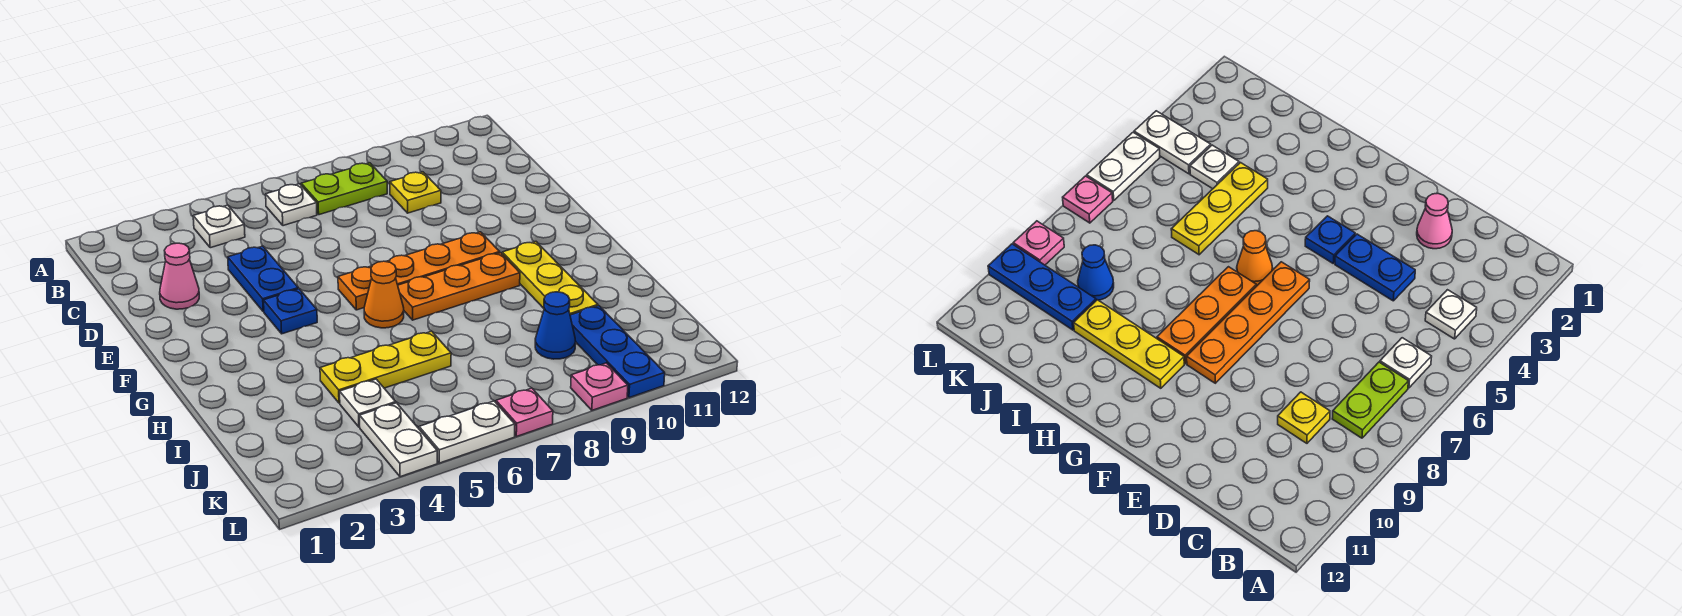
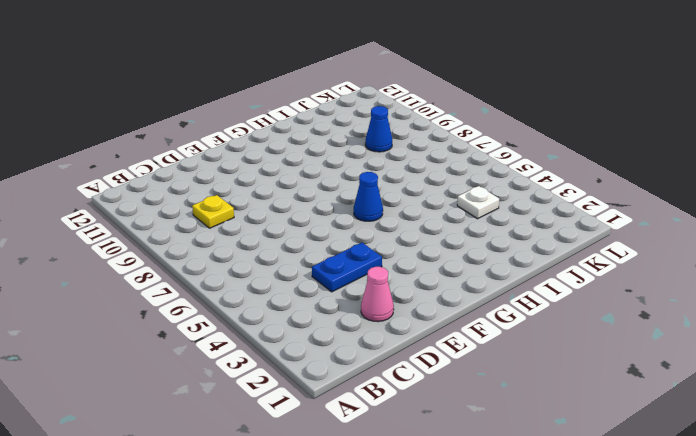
blue 1x1 cone [354,172,383,221] -> orange 1x1 cone [364,261,404,328]
none -> white 1x1 plate [193,205,245,248]
none -> white 1x1 plate [266,184,317,226]
none -> lime 1x2 plate [301,163,387,215]

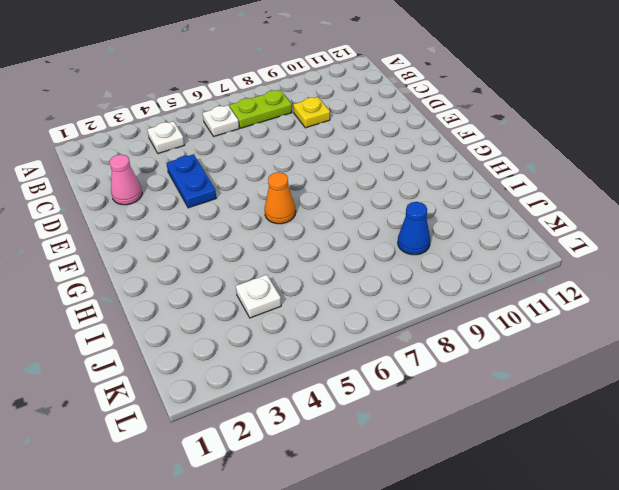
none -> blue 1x1 plate [264,289,317,334]
none -> orange 1x4 plate [338,232,500,310]
none -> orange 1x3 plate [398,253,520,320]

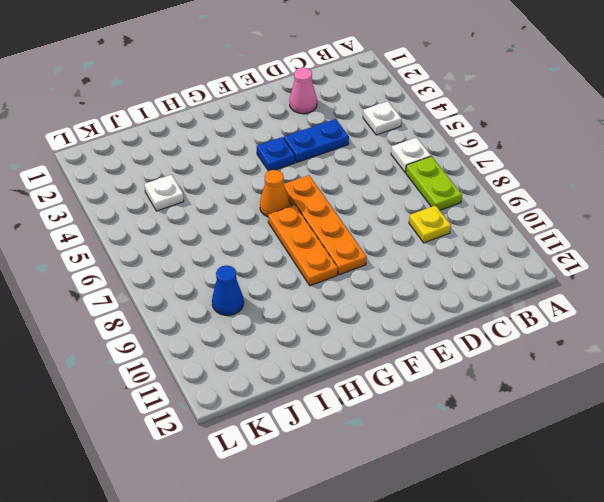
none -> yellow 1x3 plate [502,242,598,315]
none -> yellow 1x3 plate [320,331,451,403]
none -> blue 1x3 plate [570,306,665,398]

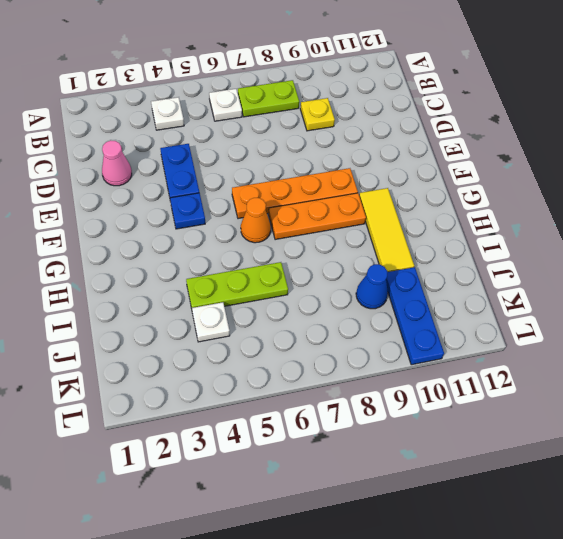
yellow 1x3 tile [359,188,414,272] -> yellow 1x3 plate [502,242,598,315]
lime 1x3 plate [186,262,288,308] -> yellow 1x3 plate [320,331,451,403]
none -> white 1x2 plate [360,403,437,477]
none -> white 1x2 plate [419,401,515,463]
none -> pink 1x1 plate [496,388,553,436]

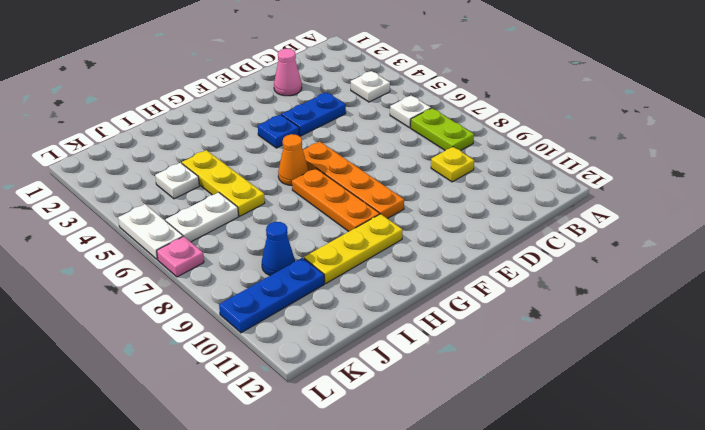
white 1x2 plate [166,192,238,242] -> white 1x2 plate moved to [360,403,437,477]
none -> pink 1x1 plate [571,363,628,410]

